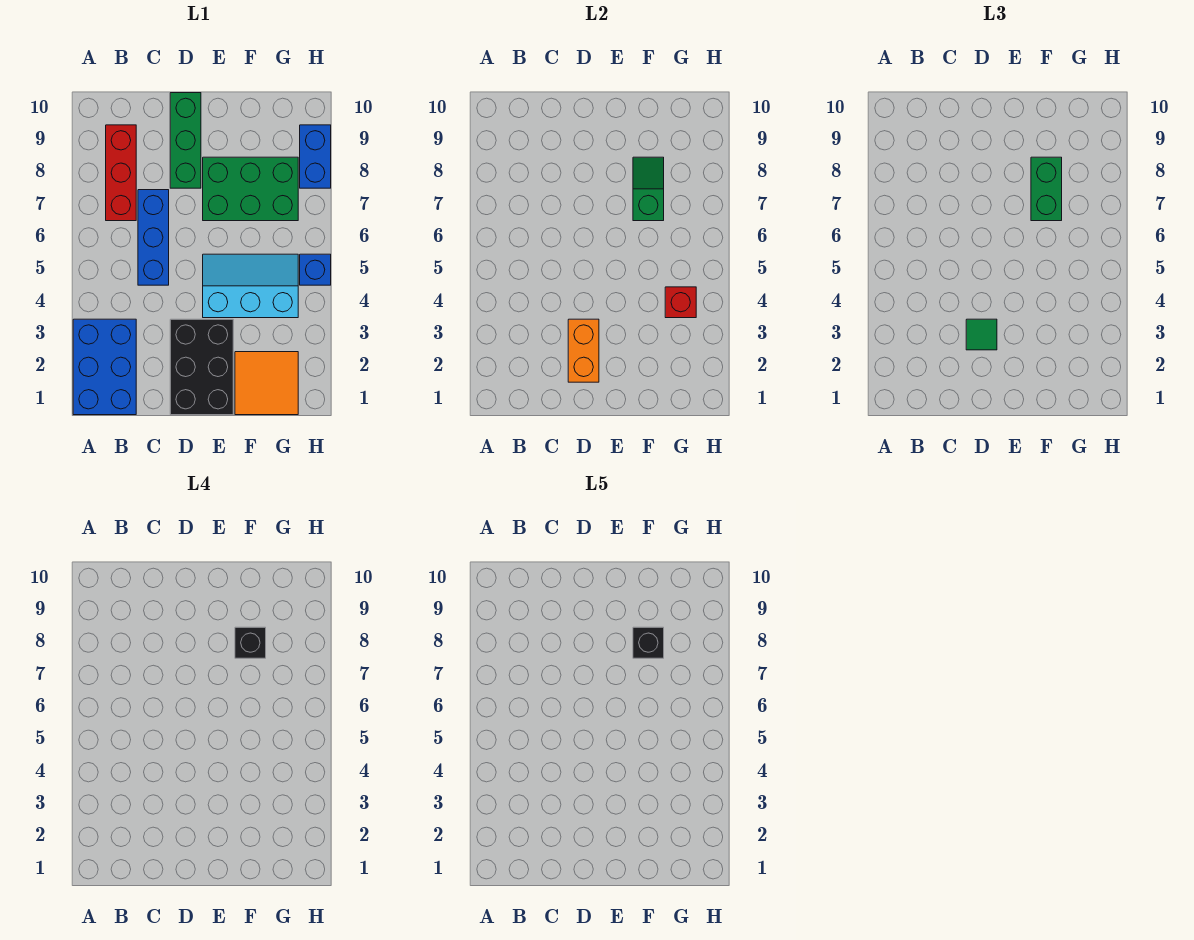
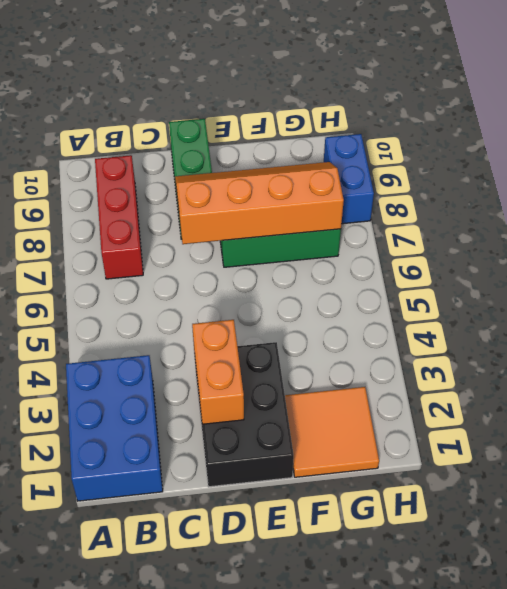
orange 2x4 slope [175,162,344,244] -> green 1x2 slope [633,157,664,221]
none -> blue 1x3 brick [138,190,169,285]
none -> cyan 2x3 slope [203,254,298,318]
none -> blue 1x1 brick [300,254,331,285]

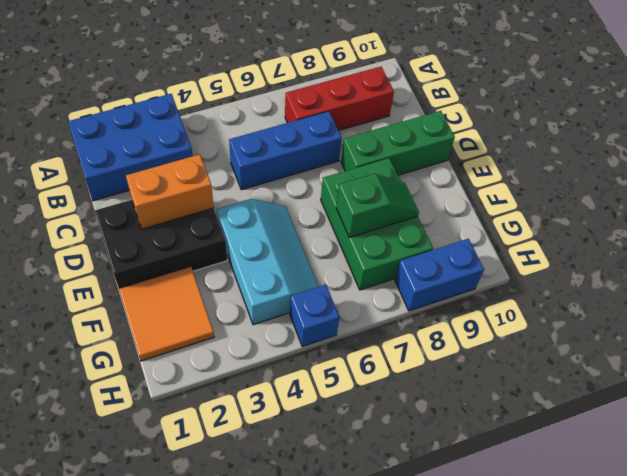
none -> red 1x1 brick [665,287,696,318]
none -> green 1x1 tile [966,319,997,350]
none -> green 1x2 brick [1031,157,1062,221]

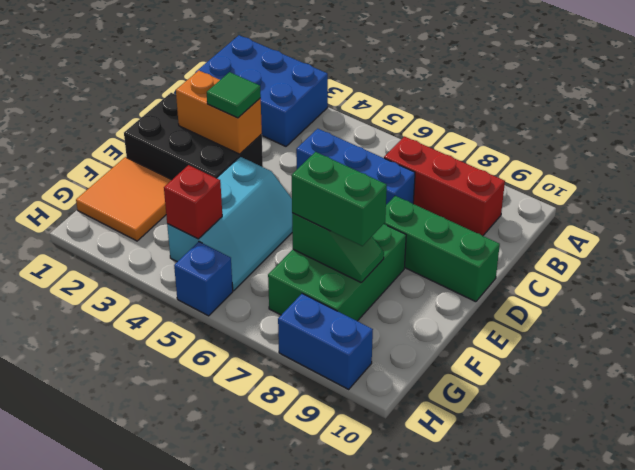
none -> black 1x1 brick [235,627,266,658]
none -> black 1x1 brick [633,627,664,658]

